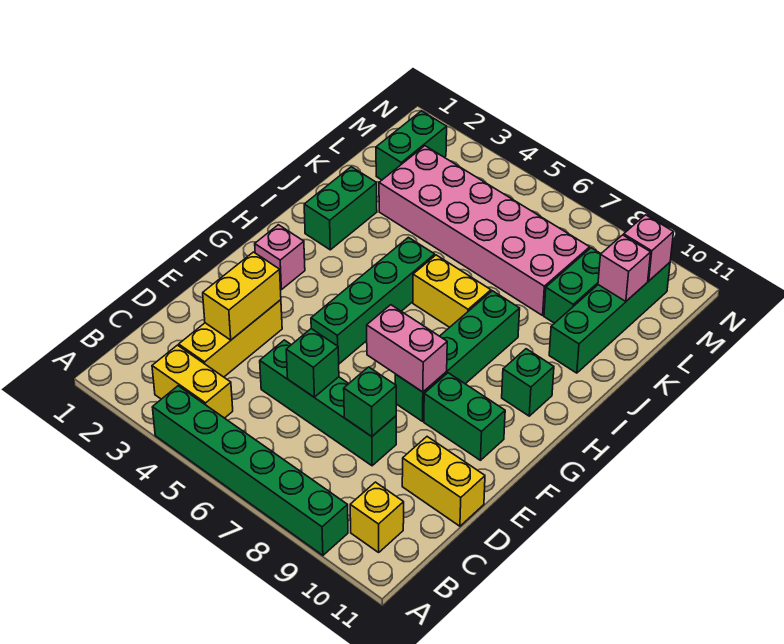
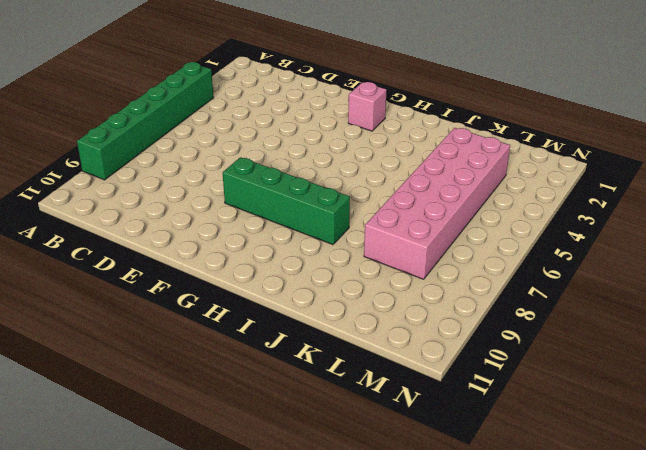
none -> yellow 1x2 brick [152,345,233,418]
none -> yellow 1x1 brick [350,482,404,552]
none -> yellow 1x3 brick [179,300,282,377]

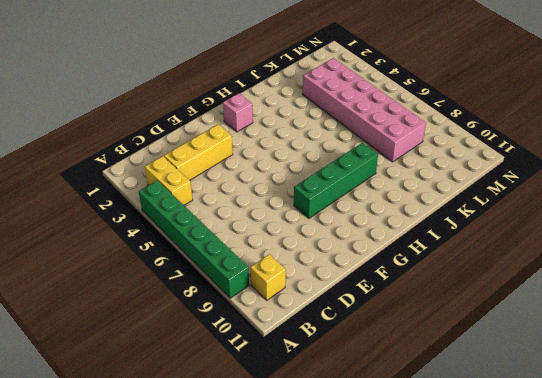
none -> green 1x4 brick [260,340,396,466]
none -> yellow 1x2 brick [402,437,485,526]
none -> green 1x4 brick [311,237,435,364]

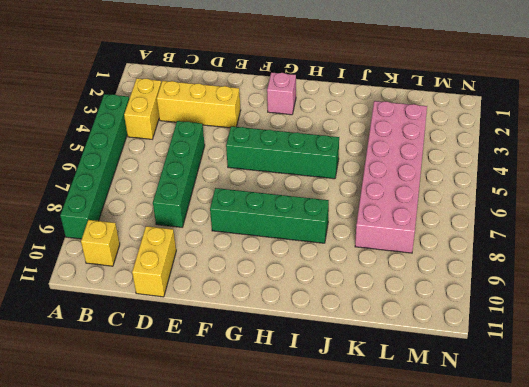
none -> green 1x2 brick [424,373,505,460]
none -> green 1x1 brick [502,349,554,416]
none -> green 1x2 brick [304,167,377,250]

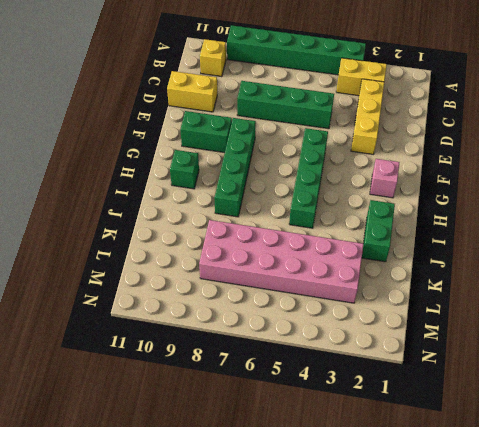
none -> yellow 1x2 brick [413,255,491,327]
none -> green 1x4 brick [549,263,670,373]
none -> green 1x2 brick [544,248,601,323]

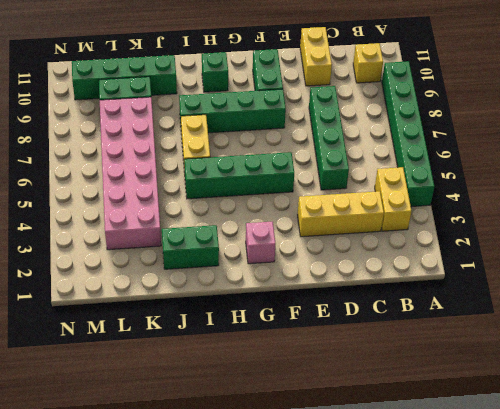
none -> green 1x2 brick [376,111,447,180]
none -> yellow 1x2 brick [203,252,281,340]
none -> green 1x1 brick [286,329,339,397]

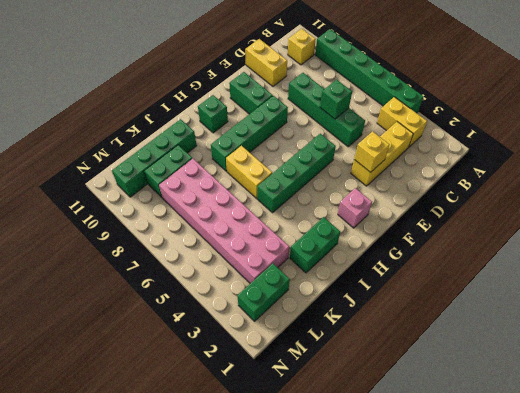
yellow 1x1 brick [354,131,390,172] -> yellow 1x2 brick [203,252,281,340]
none -> green 1x1 brick [344,367,396,436]
none -> pink 1x2 brick [367,305,447,392]
none -> pink 1x1 brick [598,235,651,301]

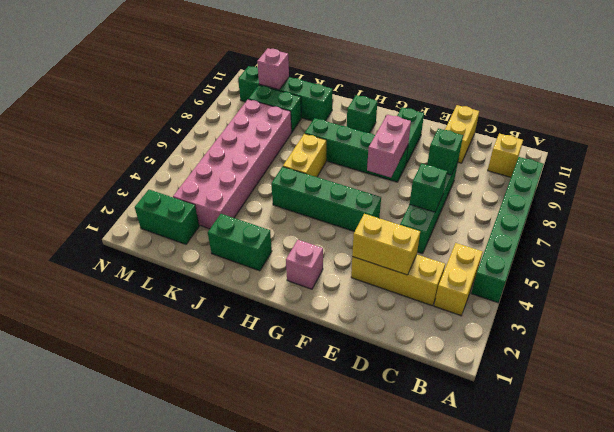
none -> pink 1x1 brick [624,215,673,281]

